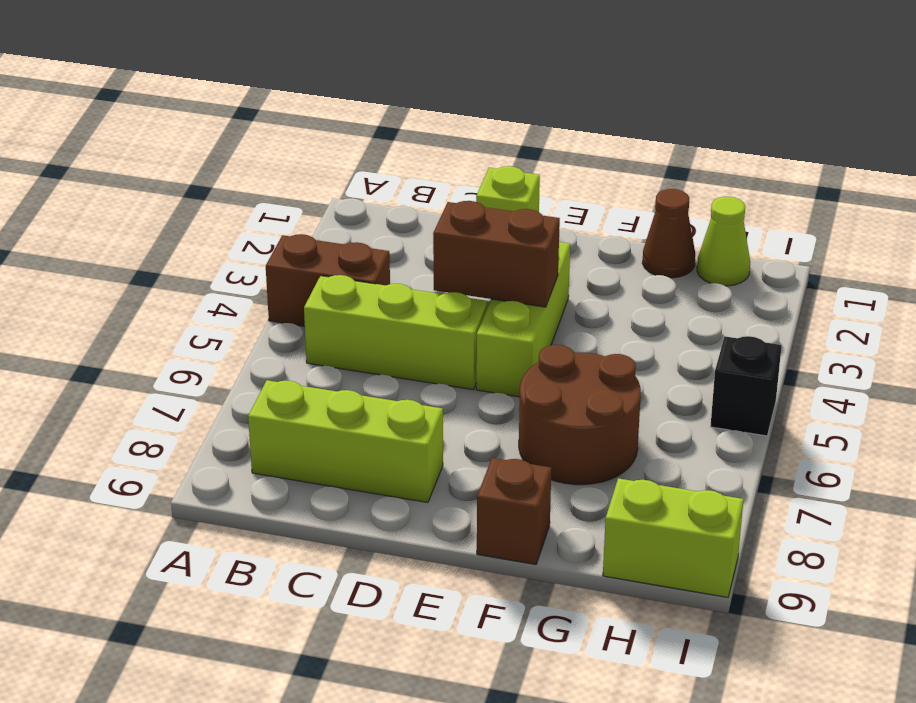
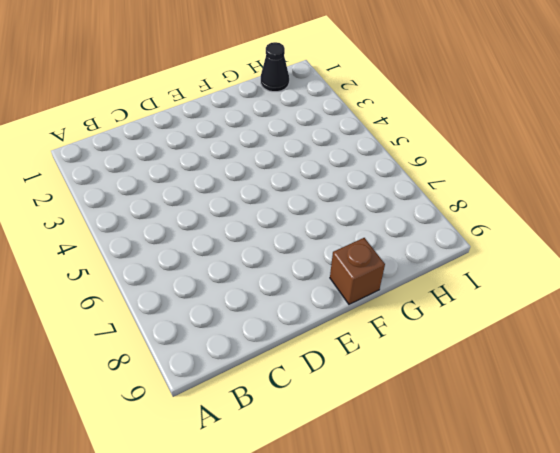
black 1x1 cone [261,42,289,92] -> lime 1x1 cone [697,197,750,286]
none -> brown 1x2 brick [266,234,390,326]
none -> lime 1x3 brick [304,275,487,389]
none -> lime 1x3 brick [248,380,443,502]

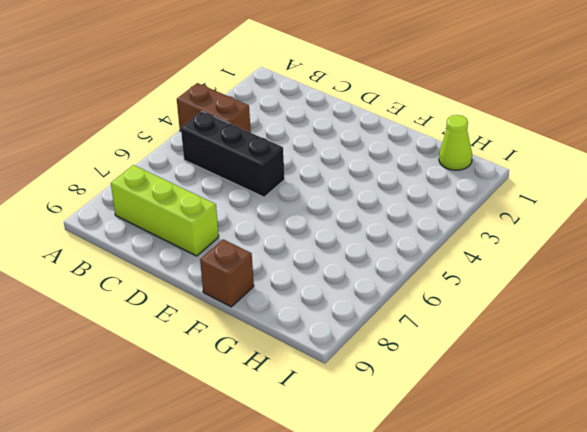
black 1x3 brick [181,111,285,197] -> lime 1x3 brick [304,275,487,389]
none -> lime 1x1 brick [476,166,540,212]
none -> lime 1x3 brick [476,242,570,397]
none -> brown 2x2 round brick [519,345,641,485]

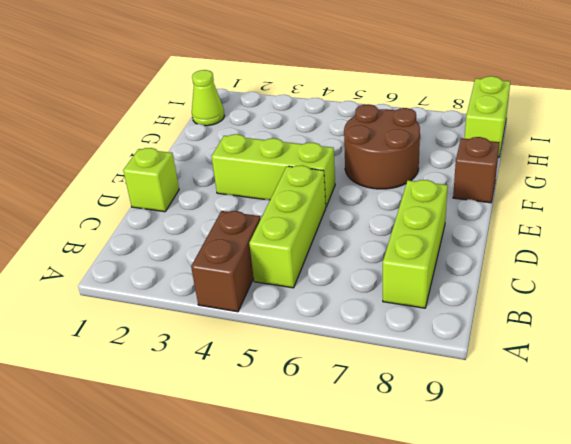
none -> brown 1x1 cone [642,189,695,278]
none -> black 1x1 brick [710,336,782,436]
none -> brown 1x2 brick [433,201,560,307]

